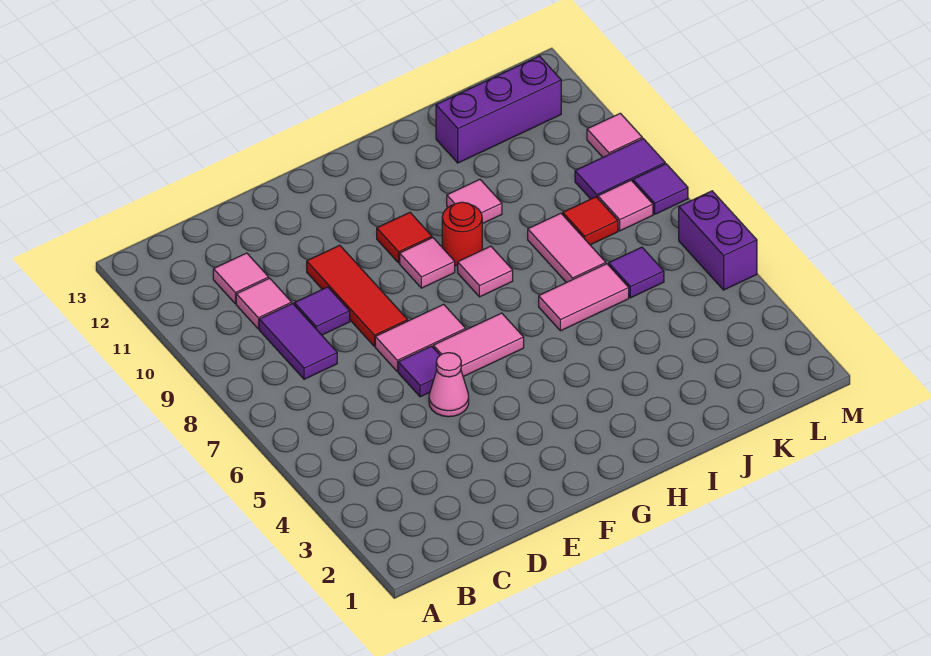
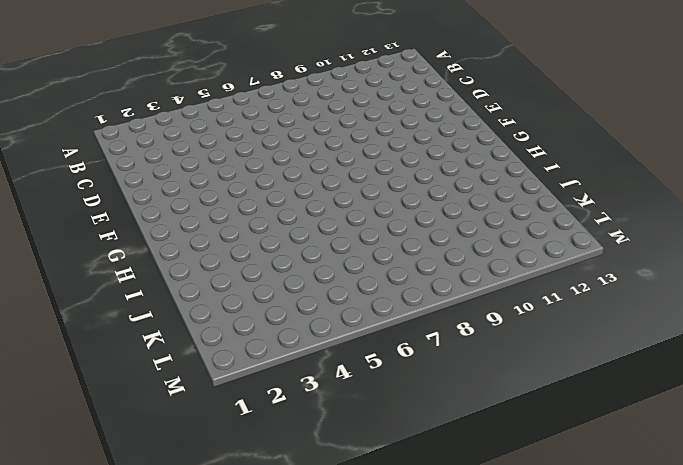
none -> purple 1x2 tile [259,303,337,379]
none -> pink 1x1 tile [236,278,292,329]
none -> pink 1x1 tile [213,253,269,304]

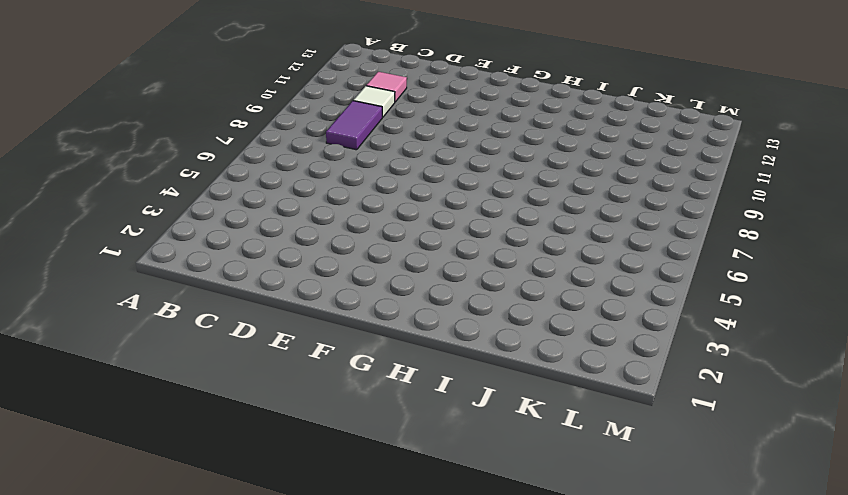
white 1x1 tile [353,86,395,117] -> pink 1x1 tile [236,278,292,329]
none -> purple 1x1 tile [294,287,350,335]
none -> pink 1x1 cone [429,353,469,417]
none -> purple 1x1 tile [398,346,440,397]

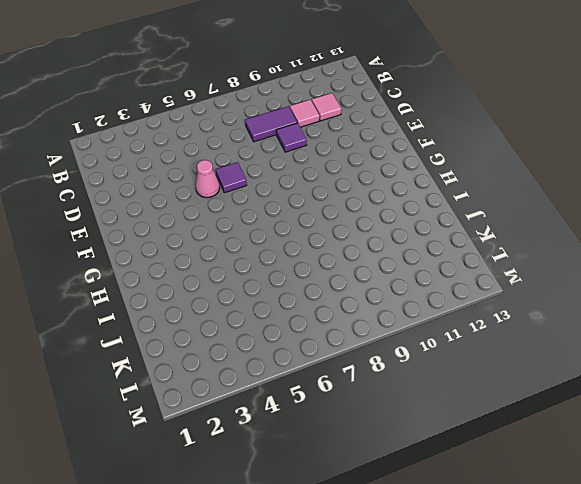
none -> pink 1x2 tile [375,304,466,371]
none -> red 1x3 tile [307,245,408,346]
none -> pink 1x2 tile [433,313,524,377]

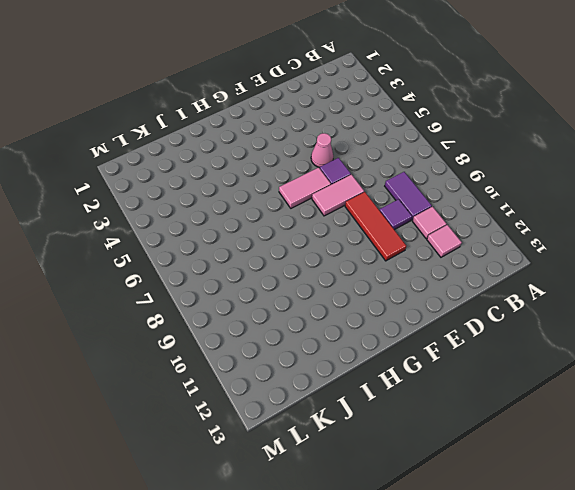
none -> pink 1x1 tile [400,238,455,288]
none -> red 1x1 tile [377,212,432,263]
none -> pink 1x1 tile [458,246,513,297]

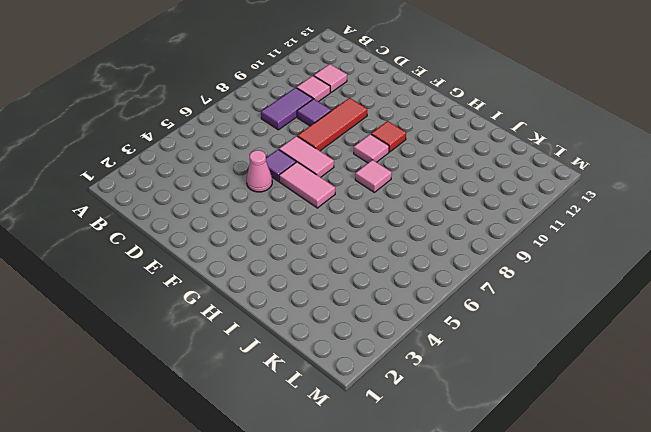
none -> red 1x1 round brick [442,202,482,266]
none -> pink 1x2 tile [539,264,629,331]
none -> pink 1x1 tile [447,179,502,224]

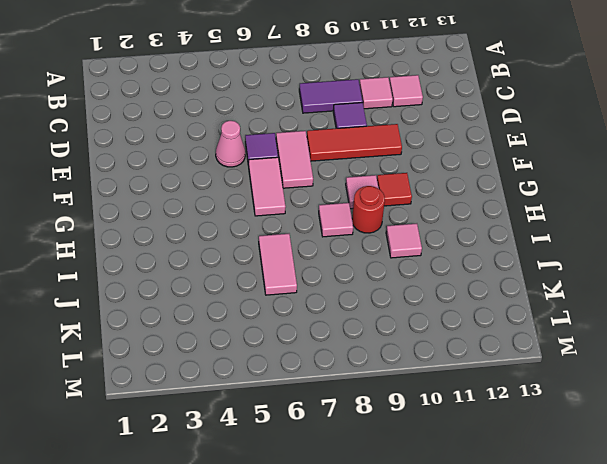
none -> pink 1x2 tile [528,213,606,283]
none -> purple 1x3 brick [436,56,561,163]
none -> purple 1x1 tile [609,247,664,298]

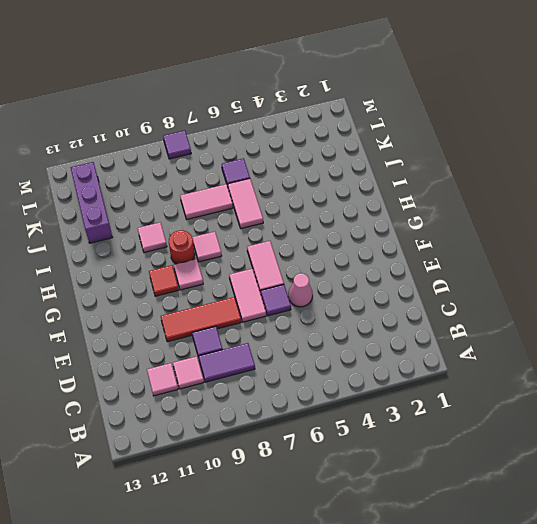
none -> red 1x1 tile [563,197,618,245]
none -> pink 1x1 tile [598,180,653,231]
none -> purple 1x2 tile [575,139,665,199]

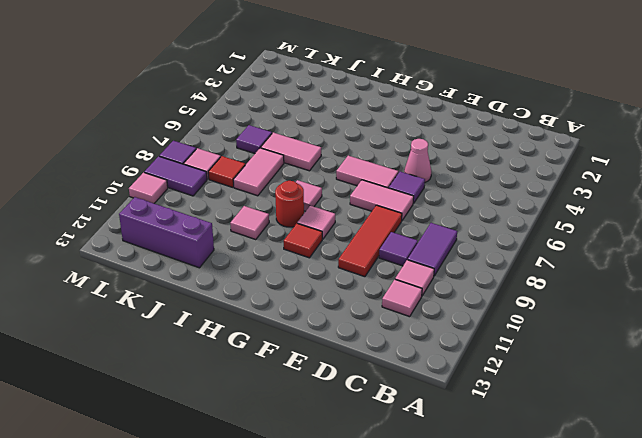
none -> purple 1x2 brick [679,191,757,290]

